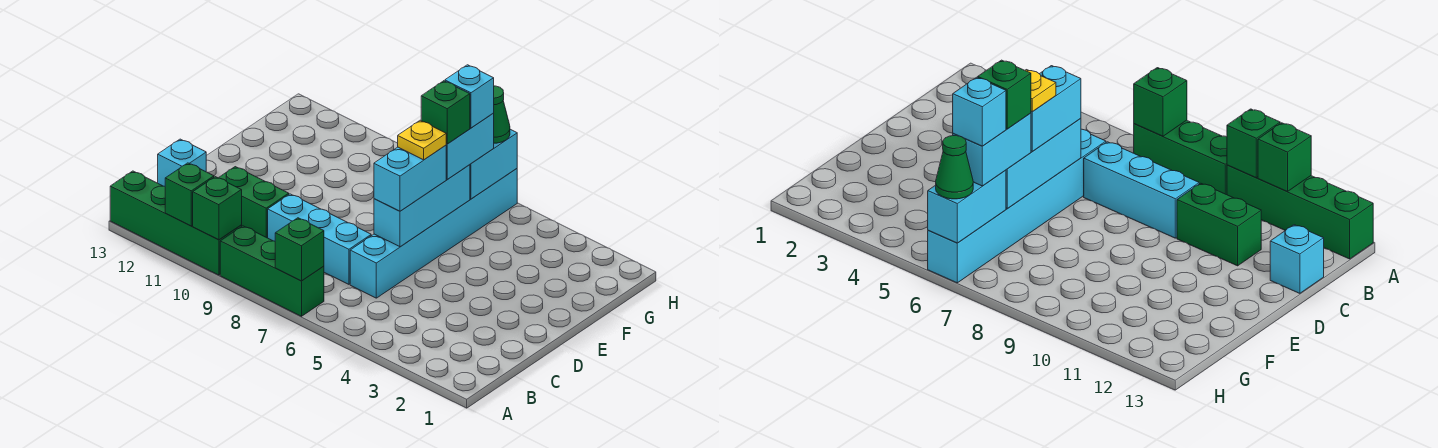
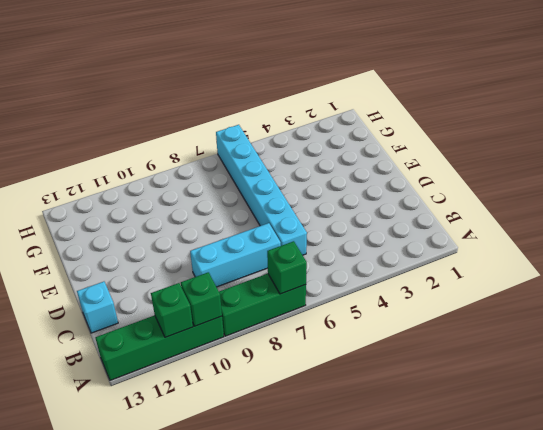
none -> green 1x2 brick [219,167,289,238]
none -> cyan 1x3 brick [374,165,470,247]
none -> cyan 1x2 brick [470,129,517,199]

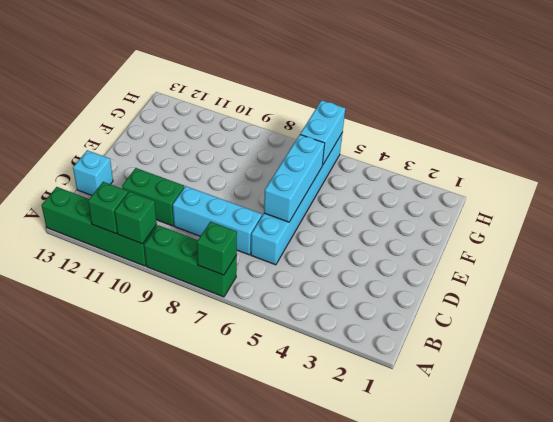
none -> cyan 1x2 brick [374,145,446,211]
none -> cyan 1x2 brick [446,114,494,179]
none -> green 1x1 cone [493,86,510,143]

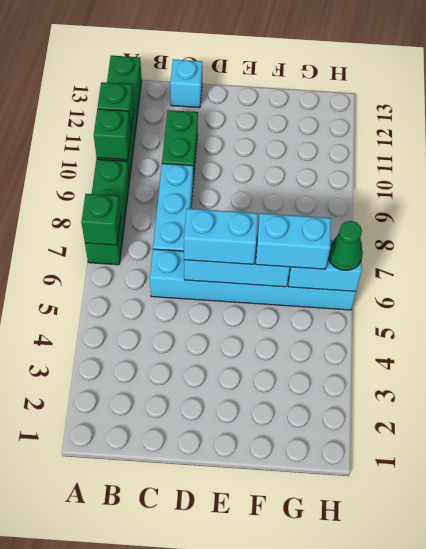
none -> yellow 1x1 plate [398,120,446,160]
none -> green 1x1 brick [421,81,470,144]
none -> cyan 1x1 brick [445,65,494,128]

